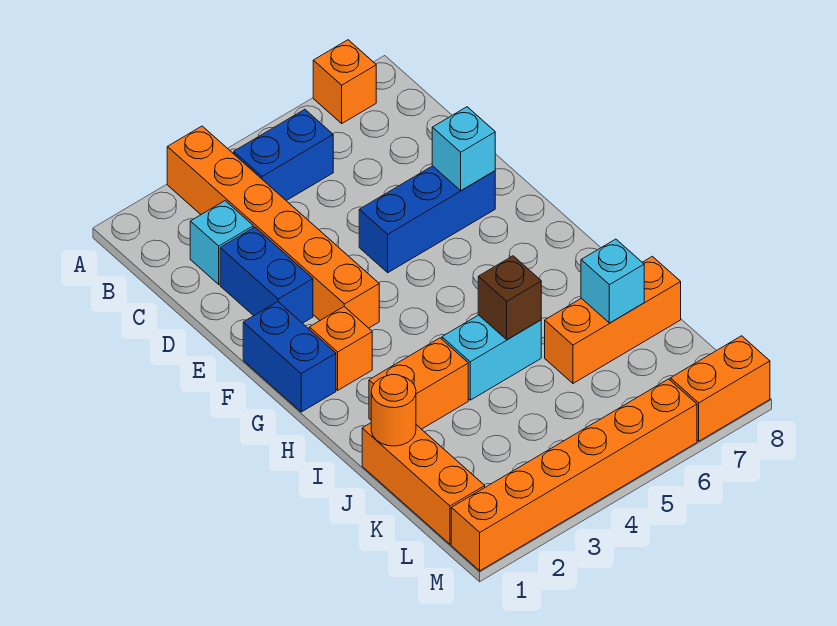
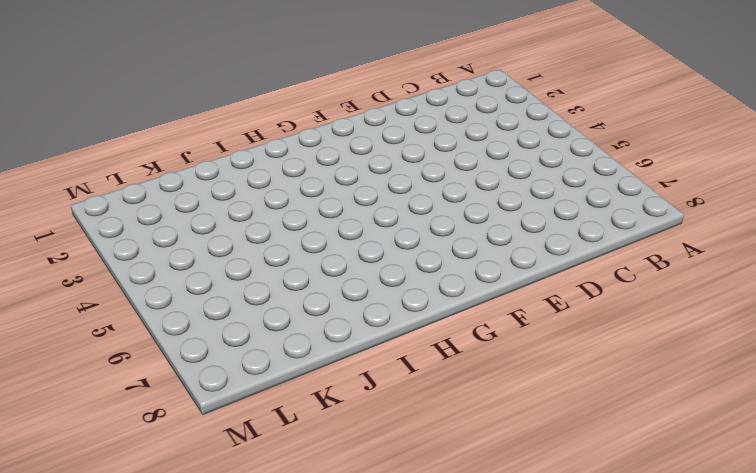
none -> orange 1x6 brick [167,126,379,328]
none -> orange 1x1 brick [313,40,376,123]
none -> blue 1x2 brick [234,109,333,201]

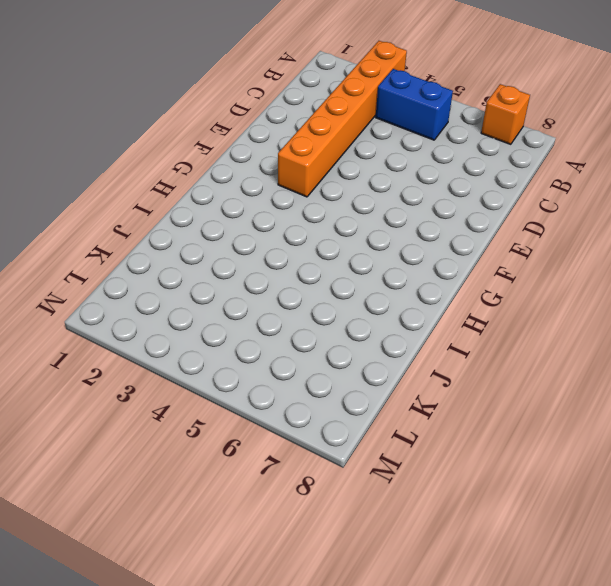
none -> cyan 1x1 brick [190,201,253,284]
none -> blue 1x2 brick [220,227,313,323]
none -> blue 1x3 brick [359,166,495,273]

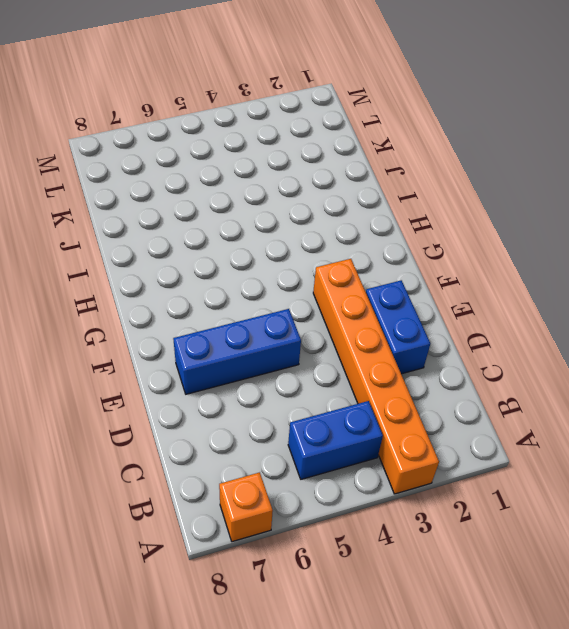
none -> cyan 1x1 brick [190,201,253,284]
none -> blue 1x2 brick [243,302,336,412]
none -> orange 1x1 brick [309,307,372,390]

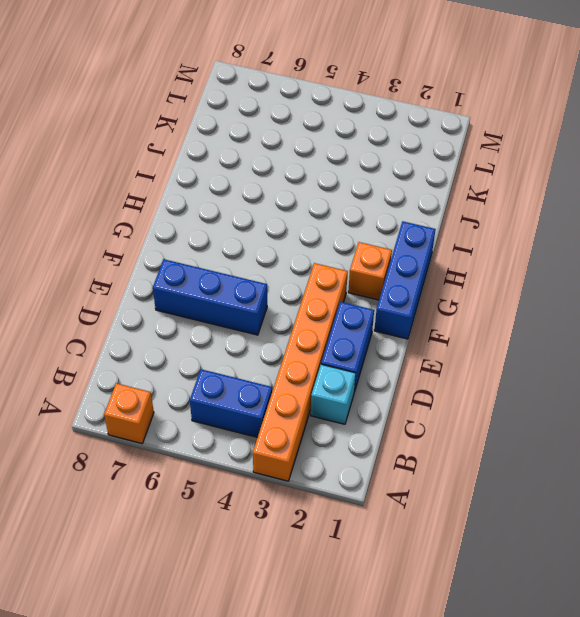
blue 1x3 brick [374,221,436,339] -> blue 1x2 brick [243,302,336,412]
none -> orange 1x2 brick [369,338,468,429]
none -> cyan 1x2 brick [442,315,541,400]
none -> orange 1x3 brick [362,423,485,544]

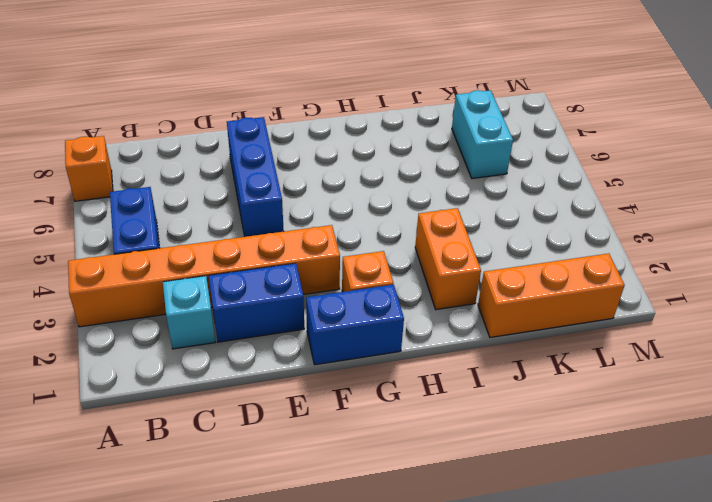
cyan 1x2 brick [452,90,513,179] -> cyan 1x2 brick moved to [442,315,541,400]
none -> orange 1x3 brick [545,256,681,383]
none -> orange 1x6 brick [451,379,697,571]
none -> orange 1x2 brick [670,336,770,441]

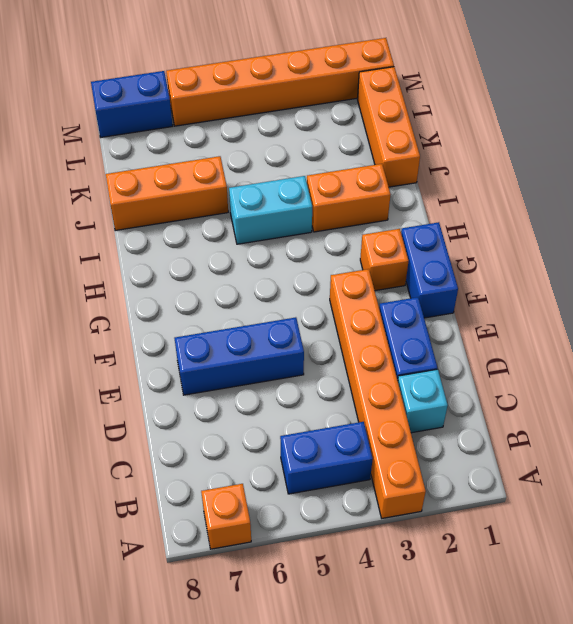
blue 1x2 brick [91,71,173,137] -> orange 1x2 brick [670,336,770,441]
none -> cyan 1x1 brick [432,107,495,191]
none -> brown 1x1 brick [478,256,541,340]
none -> orange 1x1 round brick [371,374,416,446]

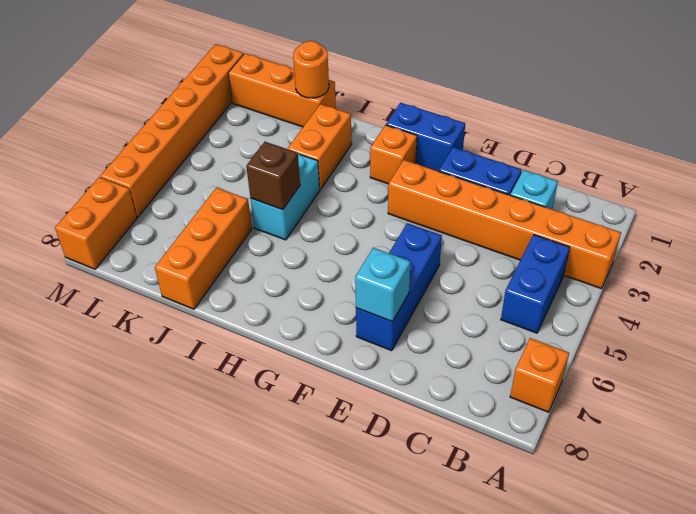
none -> cyan 1x1 brick [581,239,644,323]

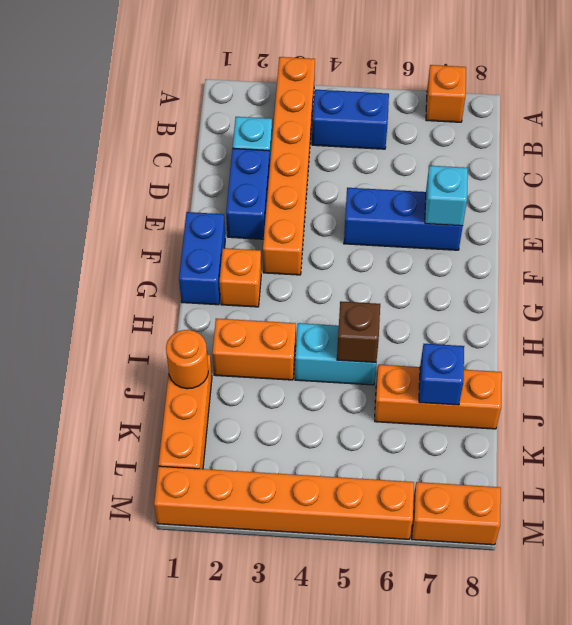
blue 1x1 brick [419,344,464,405] -> cyan 1x1 brick [581,239,644,323]

